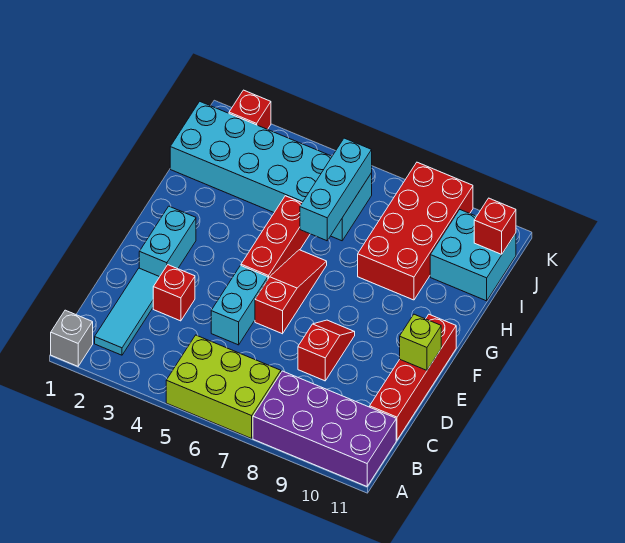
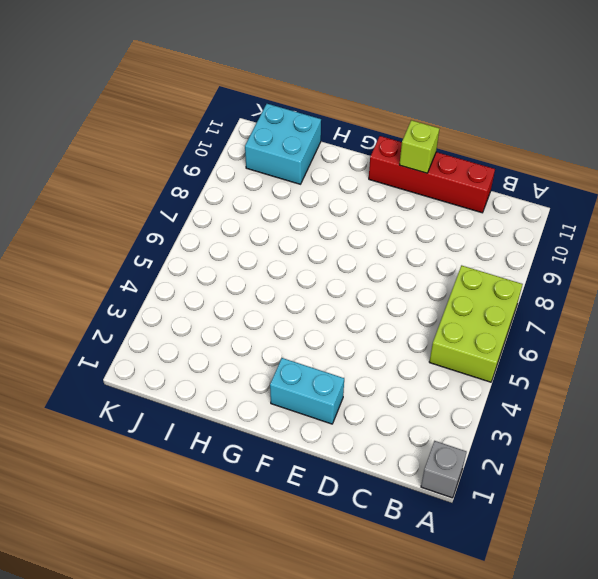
none -> purple 2x4 brick [253,371,396,486]
none -> cyan 1x3 tile [95,268,159,355]
none -> red 1x1 brick [153,265,195,321]

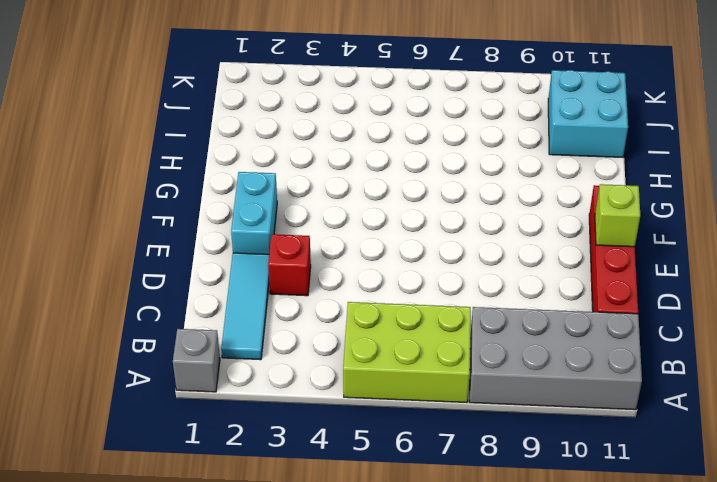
grey 2x4 brick [469,307,642,410] -> purple 2x4 brick [253,371,396,486]
none -> cyan 1x2 brick [211,266,268,345]
none -> red 1x2 slope [298,320,355,381]
none -> red 1x3 slope [255,250,327,334]

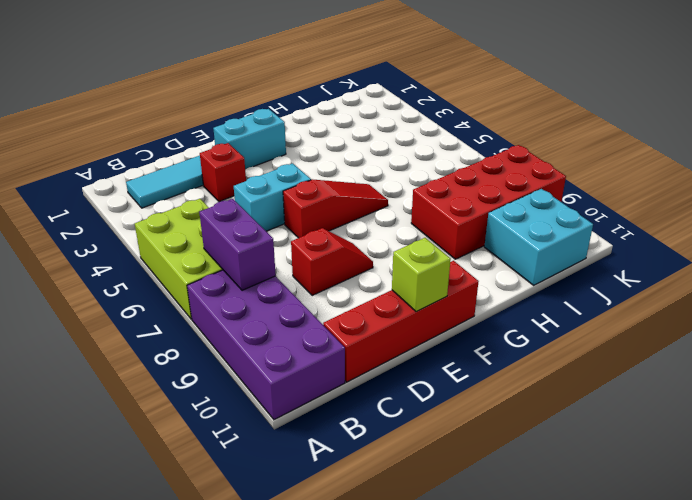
purple 1x2 brick [199,199,276,290] -> none
none -> grey 1x1 brick [51,310,93,366]
none -> red 1x3 brick [241,196,310,279]
none -> cyan 2x6 brick [170,101,372,241]

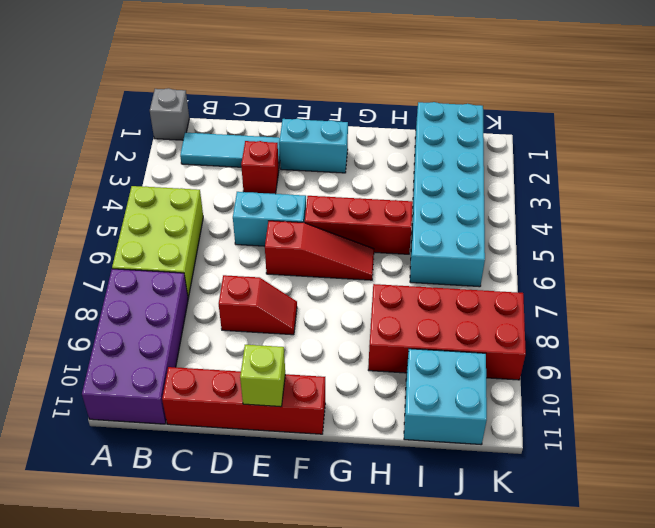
none -> red 1x1 brick [229,90,271,129]
none -> cyan 1x3 brick [300,138,372,241]
none -> red 1x1 brick [474,198,516,254]

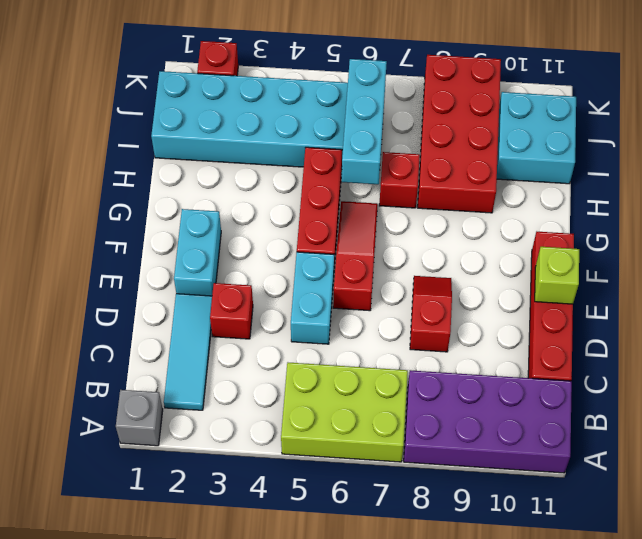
red 1x1 brick [379,152,420,208] -> red 1x1 brick moved to [474,198,516,254]

